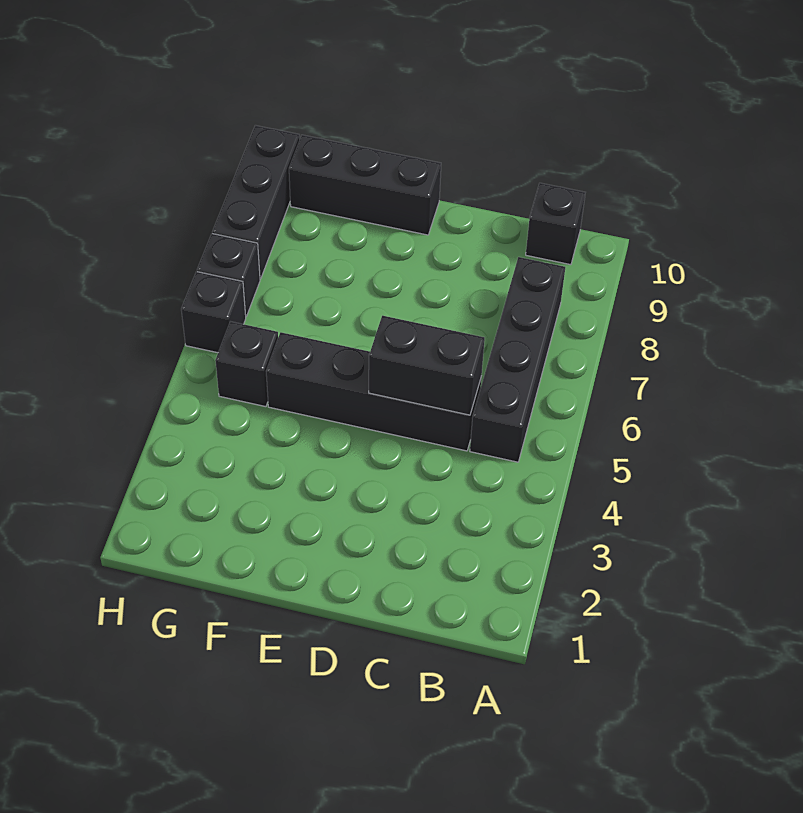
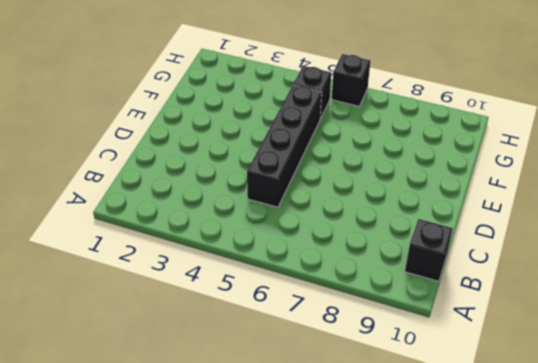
none -> black 1x4 brick [470,257,565,462]
none -> black 1x3 brick [289,135,441,235]

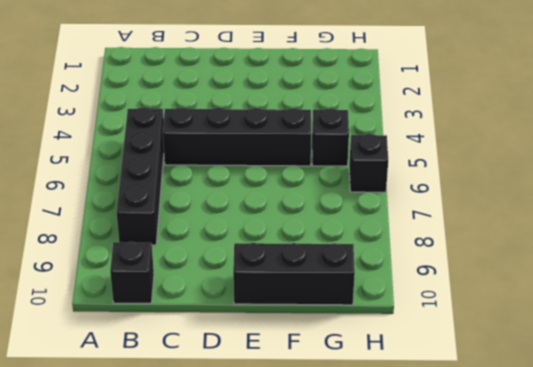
none -> black 1x1 brick [197,234,260,316]
none -> black 1x3 brick [212,125,300,279]

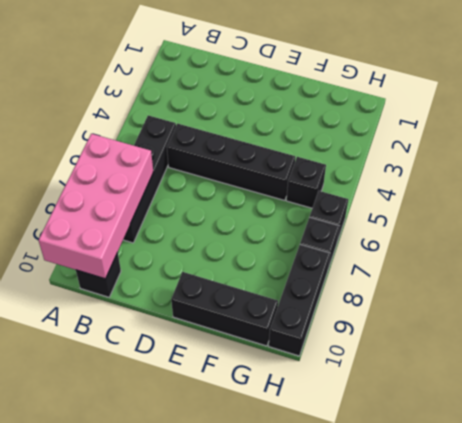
pink 2x4 brick [39,134,153,279] -> none
none -> black 1x2 brick [369,316,485,415]

